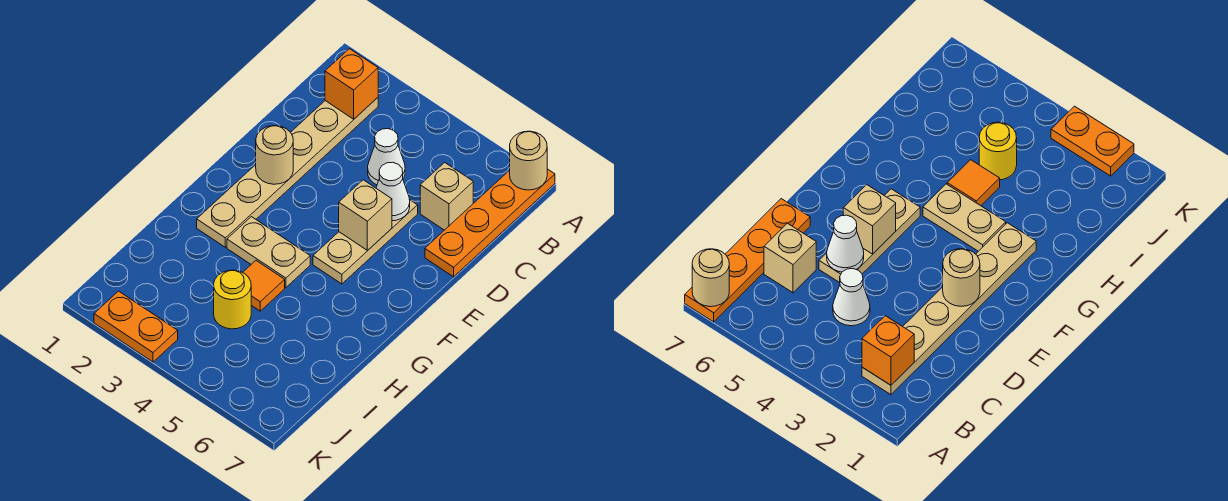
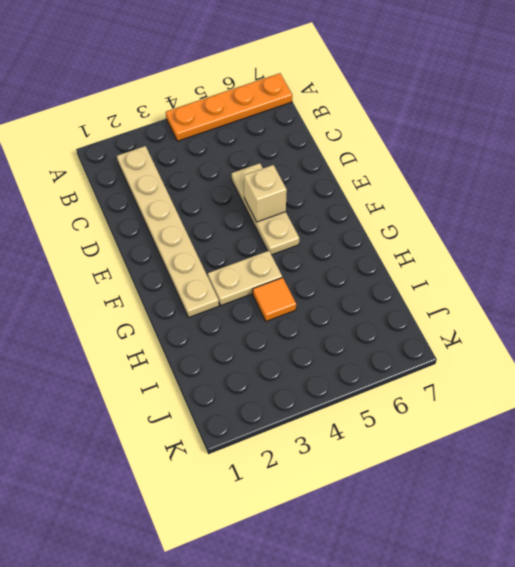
orange 1x4 plate [166,73,292,141] -> orange 1x4 plate turned to [425,169,555,277]
none -> white 1x1 cone [368,129,405,185]
none -> tan 1x1 brick [420,162,473,230]
none -> yellow 1x1 round brick [214,270,251,329]

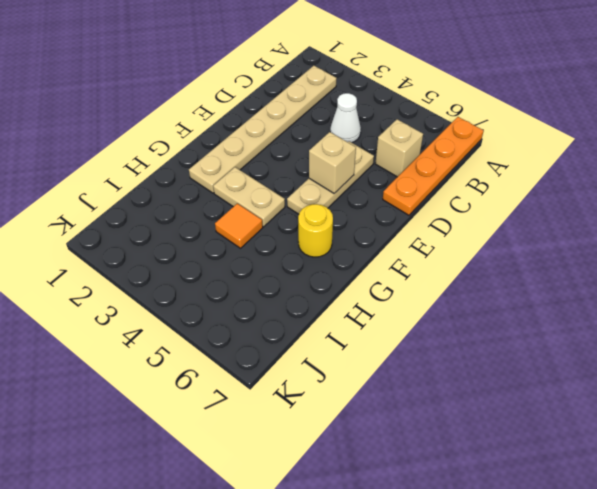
yellow 1x1 round brick [298,204,333,257] -> yellow 1x1 round brick moved to [214,270,251,329]
none -> orange 1x2 plate [94,291,178,362]
none -> tan 1x1 round brick [510,131,547,190]
none -> orange 1x1 brick [325,49,378,119]

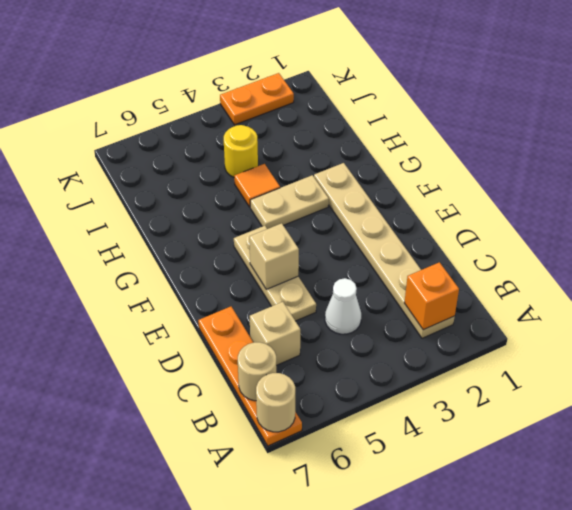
tan 1x1 round brick [238,342,276,401] -> tan 1x1 round brick moved to [256,126,293,184]
none -> white 1x1 cone [376,162,410,221]

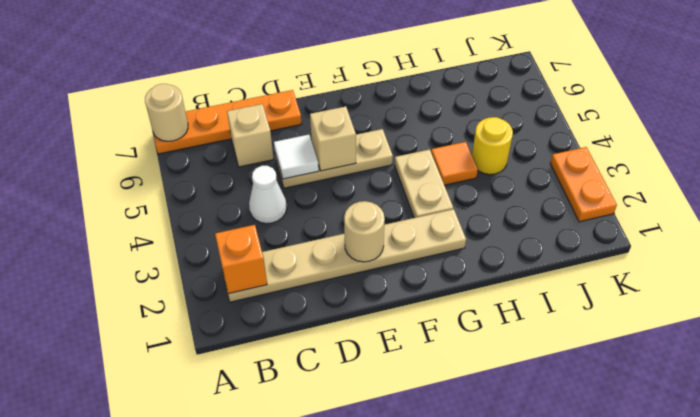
white 1x1 tile [274,135,319,179] -> white 1x1 cone [376,162,410,221]

